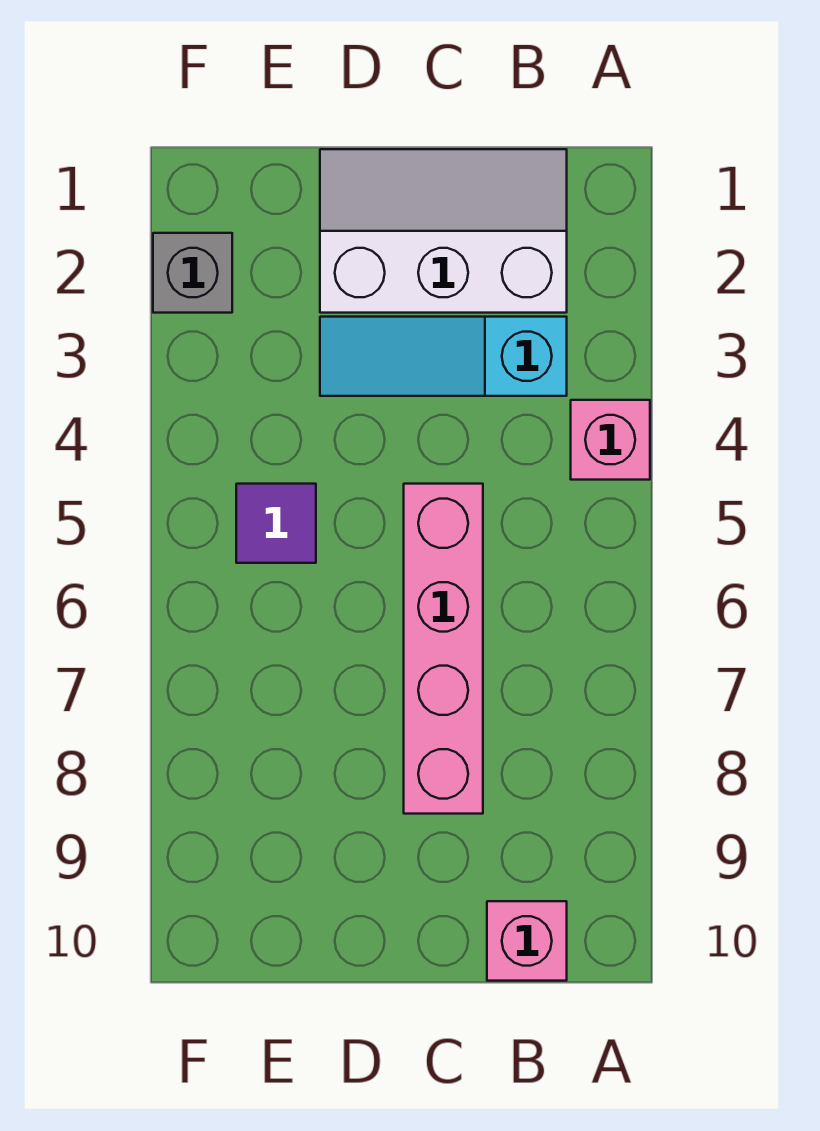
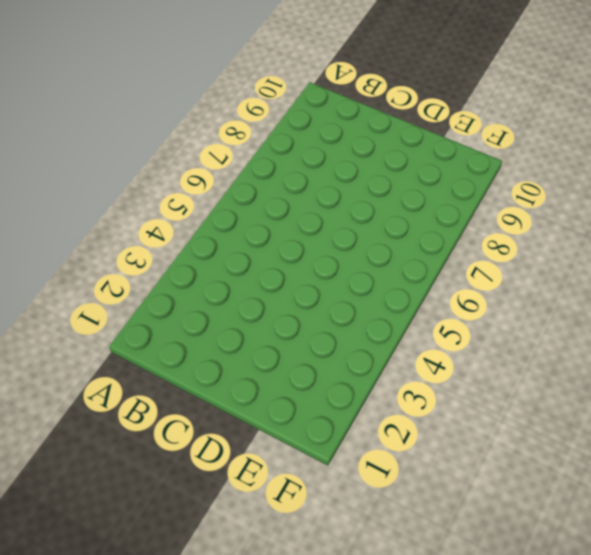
none -> pink 1x1 brick [571,400,650,480]
none -> white 2x3 slope [320,149,567,313]

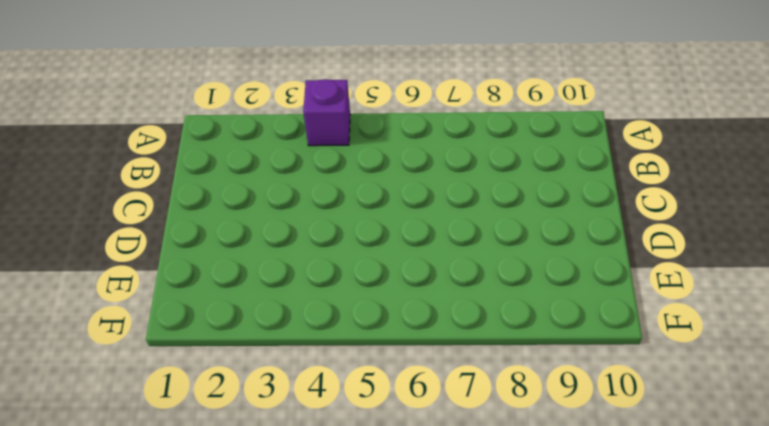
purple 1x1 brick [303,79,350,146] -> pink 1x1 brick [571,400,650,480]
none -> white 2x3 slope [320,149,567,313]
none -> cyan 1x3 slope [320,317,567,396]

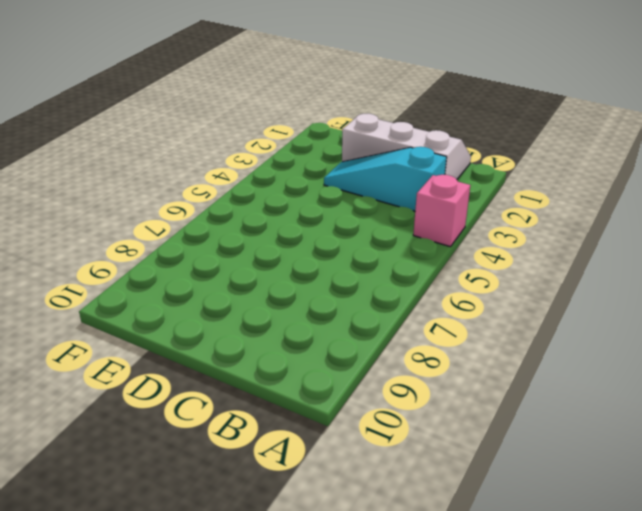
none -> pink 1x1 brick [487,901,567,981]
none -> pink 1x4 brick [404,484,483,814]

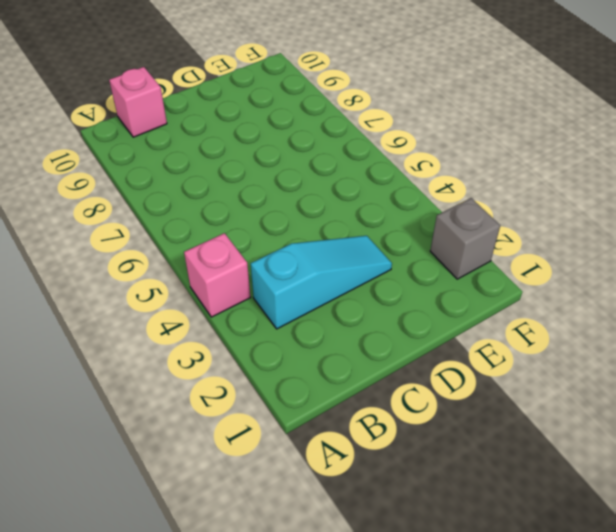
none -> white 2x3 slope [320,149,567,313]
none -> pink 1x4 brick [404,484,483,814]

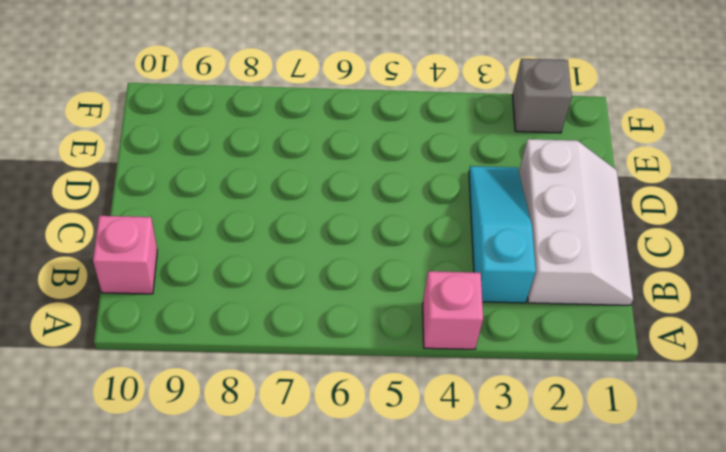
none -> pink 1x4 brick [404,484,483,814]
none -> purple 1x1 tile [236,484,316,563]

